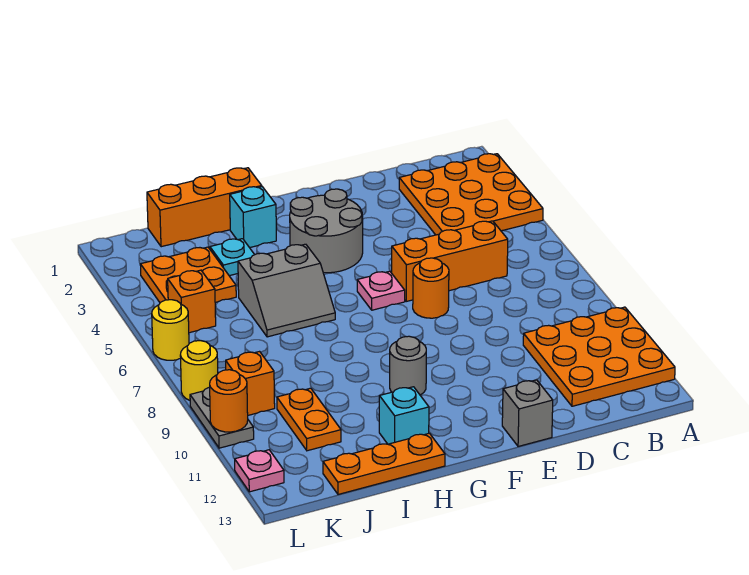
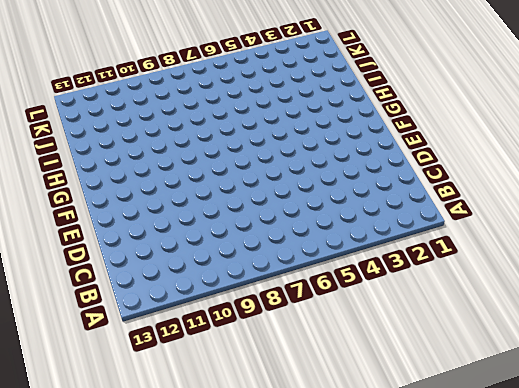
none -> orange 3x3 plate [399,154,543,235]
none -> orange 3x3 plate [523,307,675,406]
none -> orange 1x3 brick [392,221,508,301]

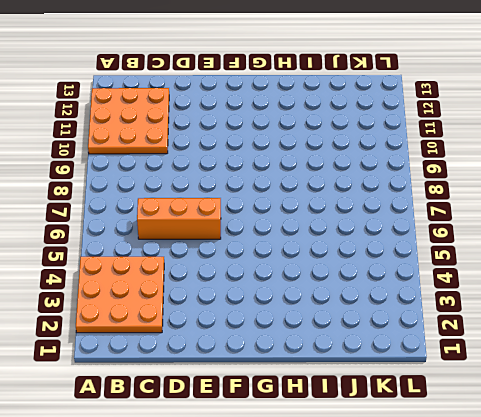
none -> orange 1x1 round brick [413,258,449,318]
none -> grey 1x1 brick [502,380,553,446]
none -> grey 2x2 round brick [290,189,363,273]

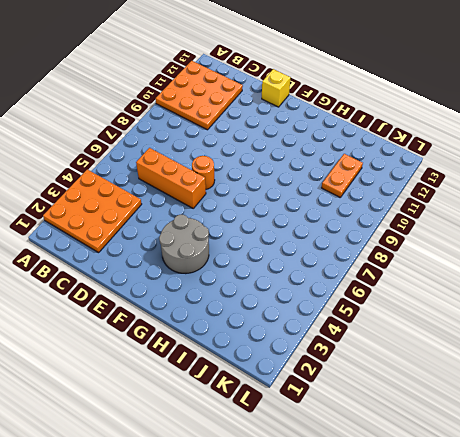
yellow 1x1 brick [262,69,290,107] -> grey 1x1 brick [502,380,553,446]
none -> pink 1x1 plate [357,271,405,310]
none -> grey 1x1 round brick [390,336,426,395]
none -> orange 1x3 brick [147,168,262,247]

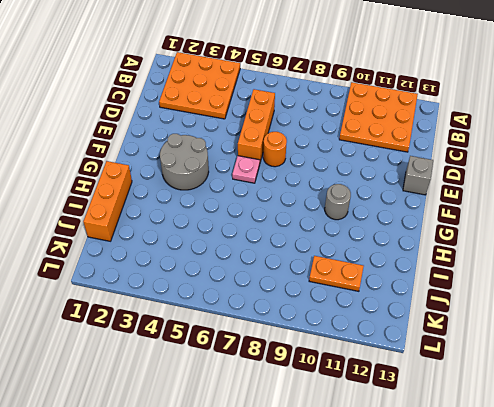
none -> cyan 1x1 brick [230,187,276,248]
none -> grey 2x2 slope [238,244,335,337]
none -> cyan 1x1 brick [379,387,429,444]

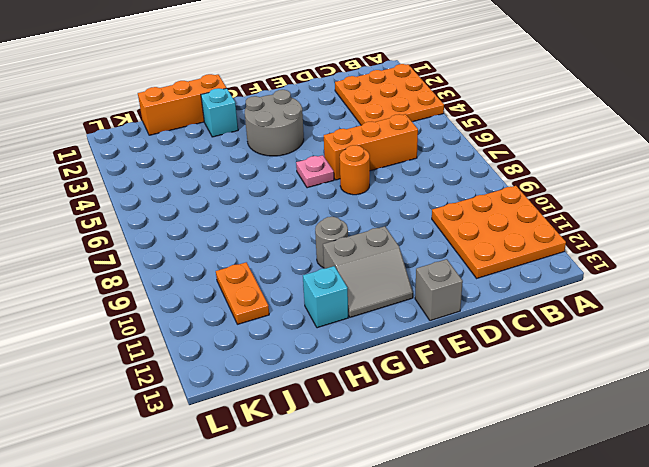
grey 2x2 slope [323,226,413,317] -> grey 2x2 slope moved to [238,244,335,337]
none -> orange 1x3 plate [323,433,445,494]
none -> cyan 1x1 plate [210,239,255,276]
none -> orange 2x2 plate [140,247,236,303]

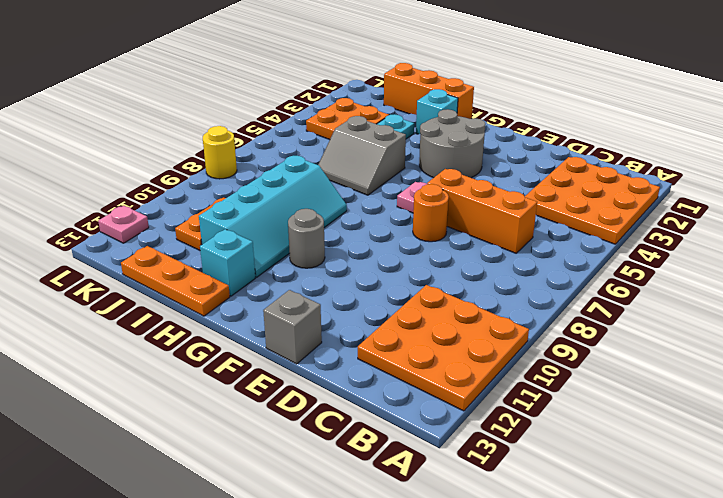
cyan 2x4 slope [199,156,347,277] -> none
none -> orange 1x1 brick [168,270,216,333]
none -> orange 1x1 brick [226,352,275,415]
none -> yellow 1x1 round brick [152,300,189,360]

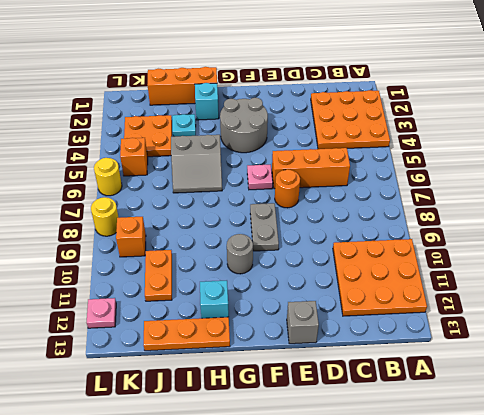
grey 1x2 plate [250,203,279,251] -> grey 1x2 plate moved to [190,387,254,448]
none -> orange 1x1 round brick [210,370,248,432]

